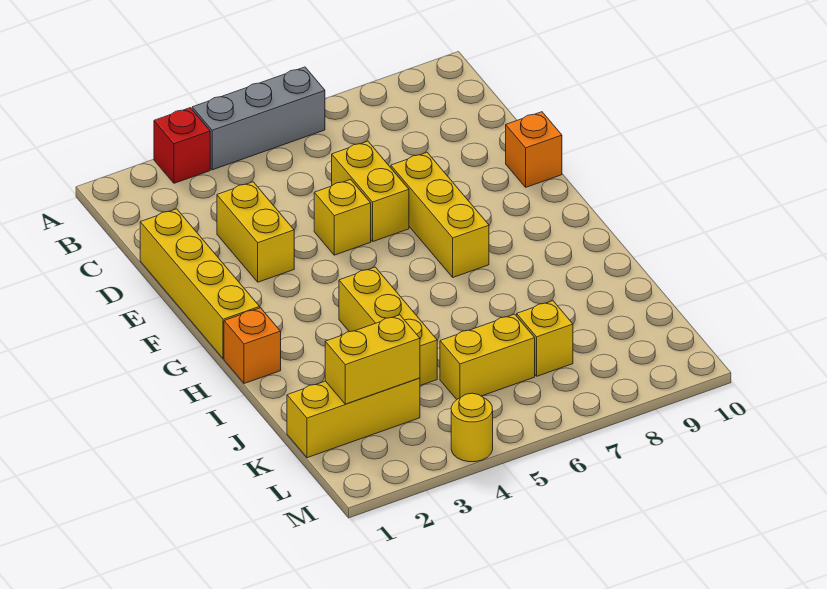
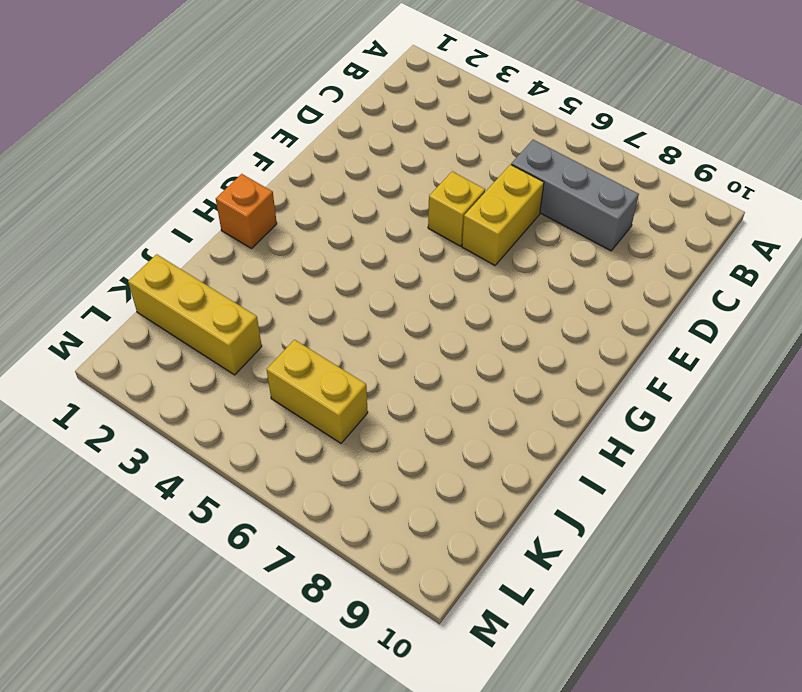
grey 1x3 brick [511,140,639,251] -> grey 1x3 brick moved to [192,67,325,170]
none -> red 1x1 brick [154,108,210,183]
none -> yellow 1x4 brick [140,209,260,359]
none -> yellow 1x2 brick [217,182,294,282]

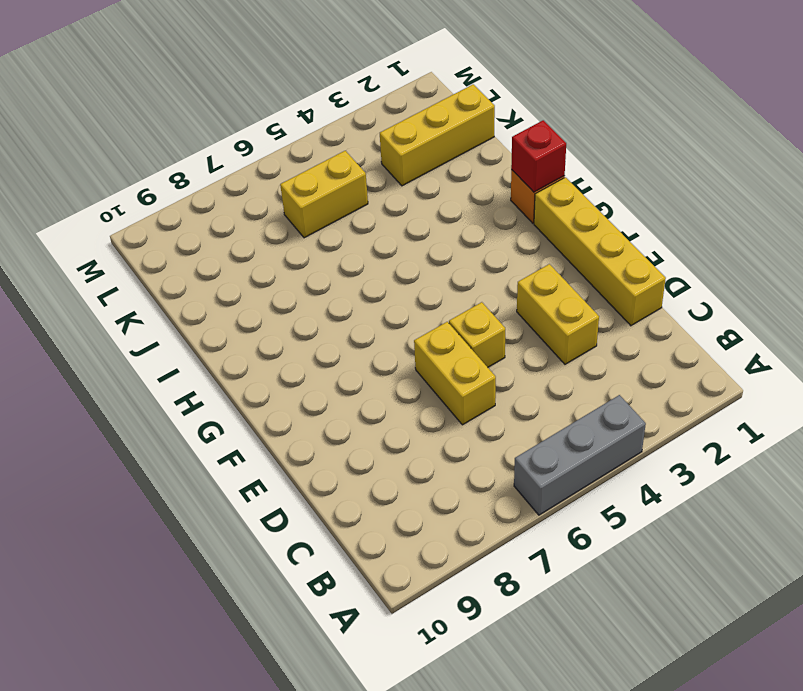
red 1x1 brick [511,120,566,192] -> red 1x1 brick moved to [154,108,210,183]
none -> yellow 1x3 brick [391,153,489,277]
none -> orange 1x1 brick [506,112,562,187]
none -> yellow 1x3 brick [339,267,437,386]

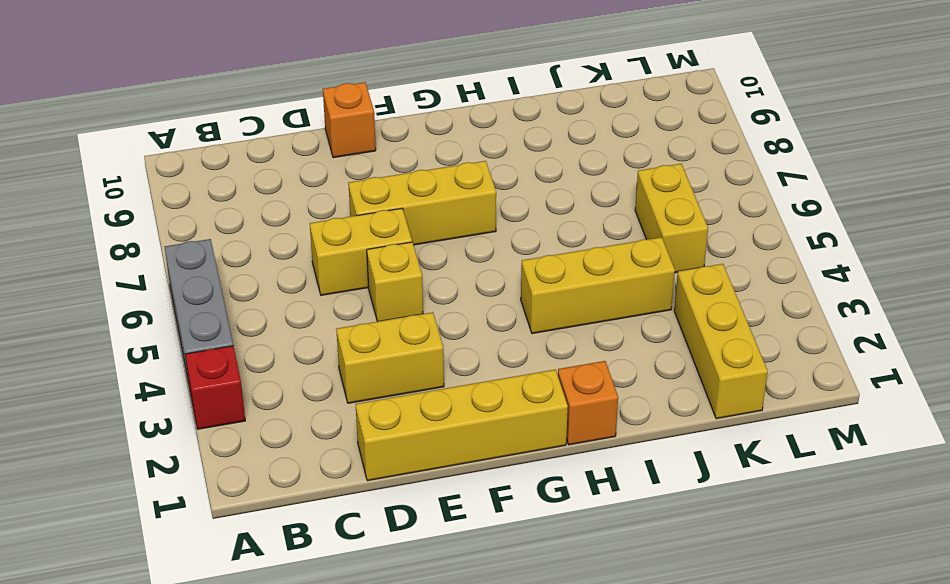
none -> yellow 1x1 brick [517,301,573,376]
none -> yellow 1x1 round brick [451,393,493,462]
none -> yellow 1x2 brick [325,315,420,404]

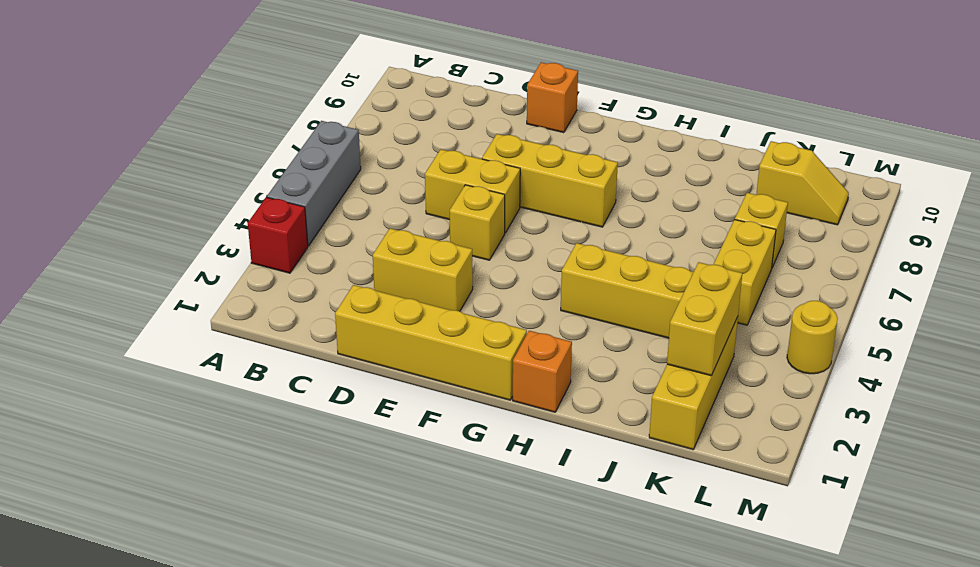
yellow 1x2 slope [756,141,849,225] -> none

